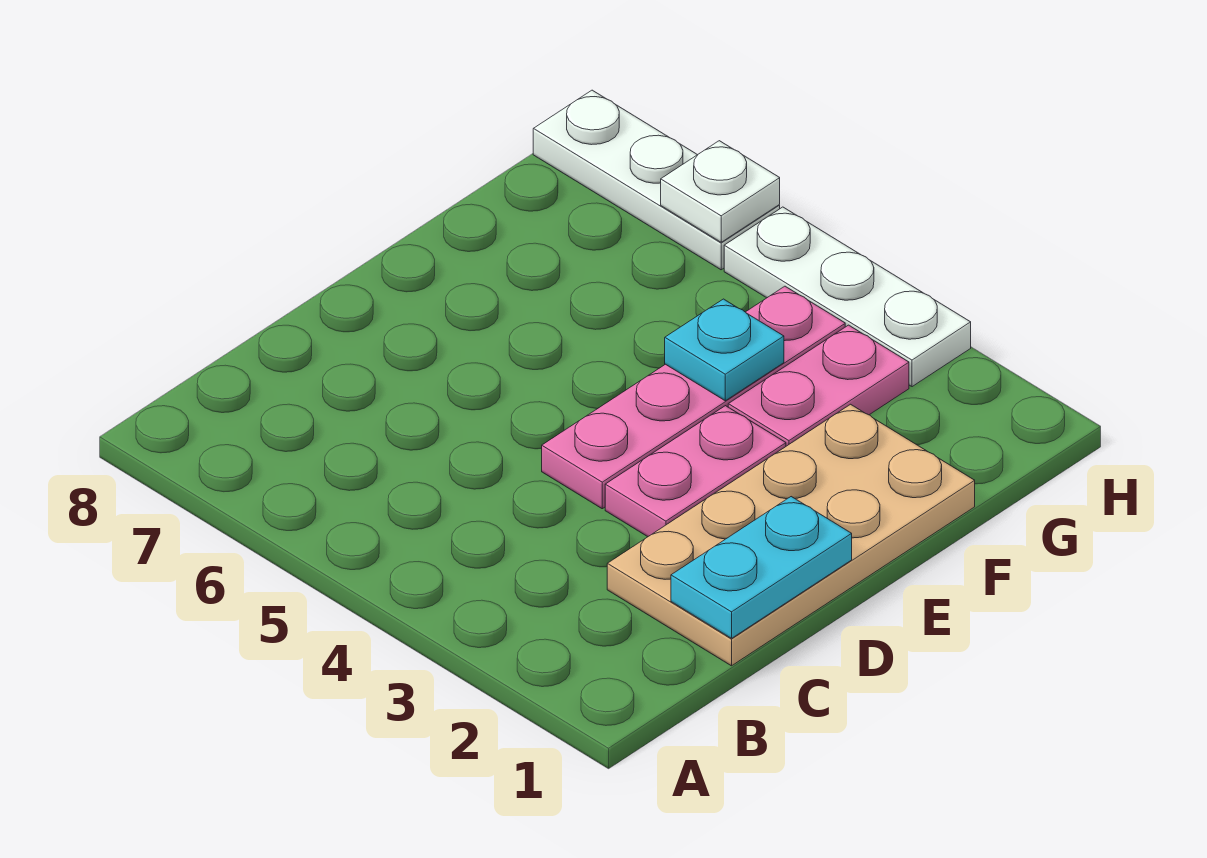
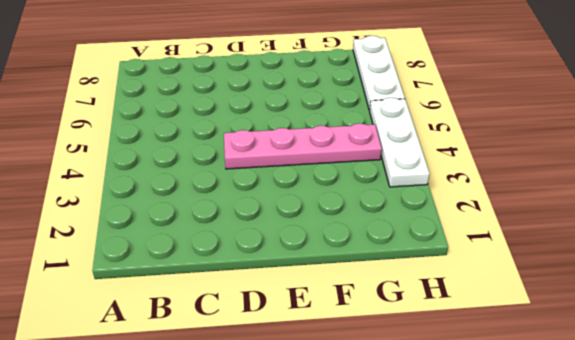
none -> tan 2x4 plate [607,404,975,666]
none -> pink 1x2 plate [605,406,786,537]

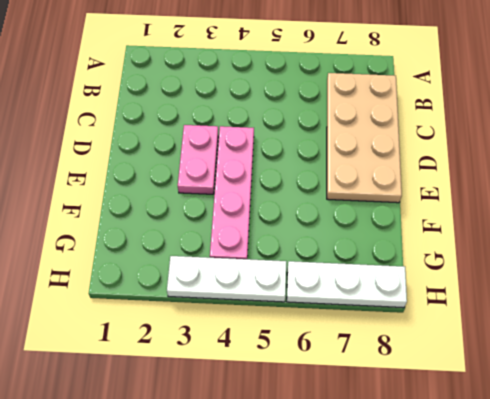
tan 2x4 plate [327,73,402,203] -> tan 2x4 plate moved to [607,404,975,666]
none -> pink 1x2 plate [728,325,909,446]
none -> cyan 1x2 plate [671,497,852,638]

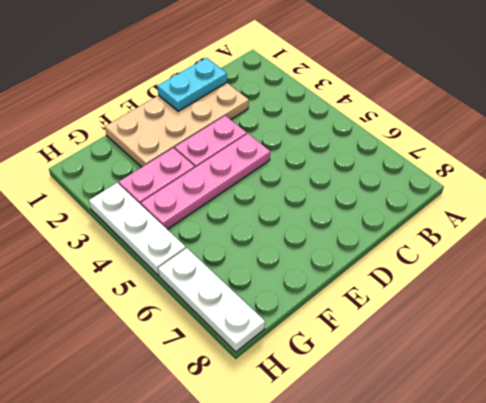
none -> cyan 1x1 plate [665,299,784,401]
none -> white 1x1 plate [661,141,780,242]

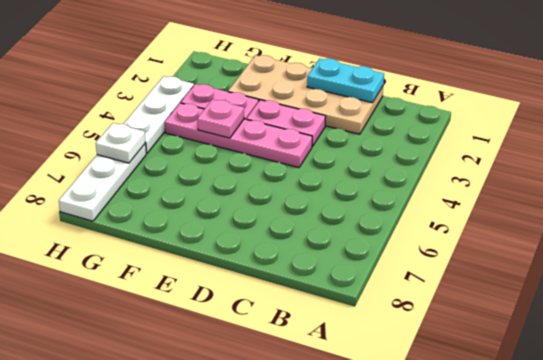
pink 1x1 plate [197,99,244,138] -> cyan 1x1 plate [665,299,784,401]

